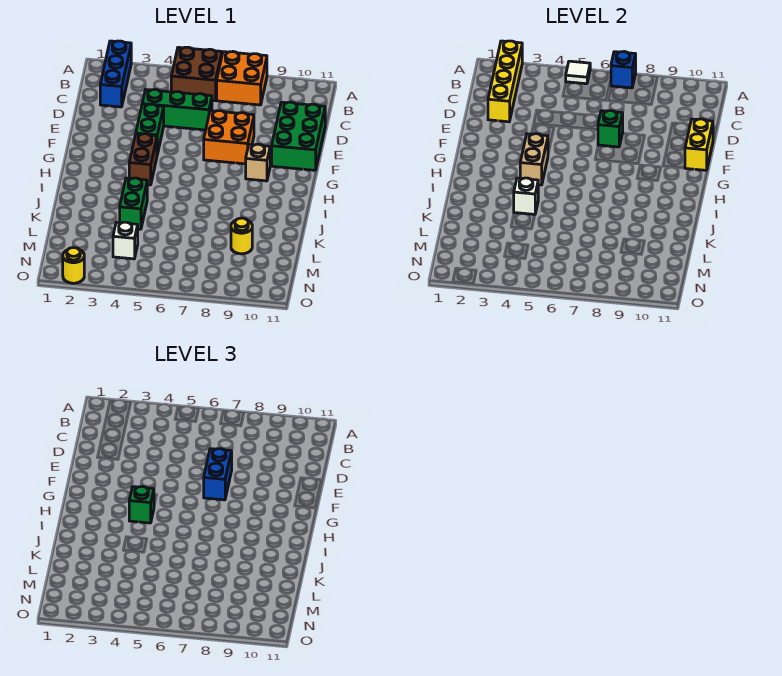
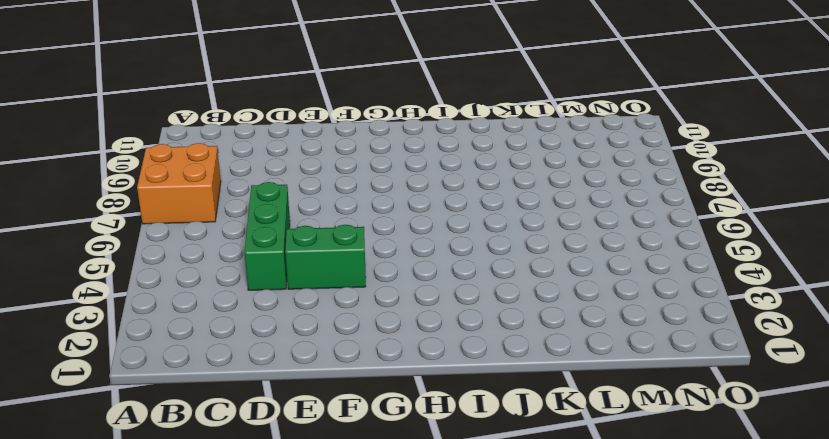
none -> blue 1x3 brick [100,41,131,107]
none -> brown 2x2 brick [171,47,222,101]
none -> green 2x3 brick [272,102,325,170]

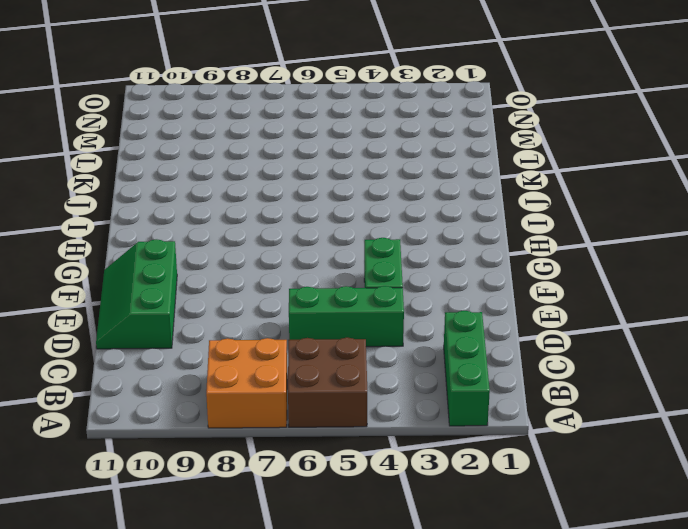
green 1x3 brick [444,311,490,426] -> blue 1x3 brick [100,41,131,107]
green 2x3 slope [96,239,177,349] -> green 2x3 brick [272,102,325,170]
none -> orange 2x2 brick [204,111,254,164]
none -> brown 1x2 brick [129,134,157,185]
none -> tan 1x1 brick [246,144,270,181]

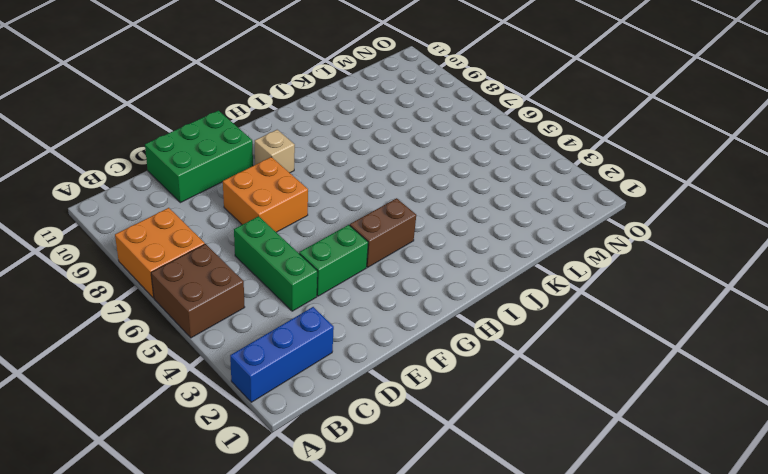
none -> green 1x2 brick [120,178,147,229]
none -> yellow 1x1 round brick [231,218,252,254]
none -> white 1x1 brick [113,222,138,259]

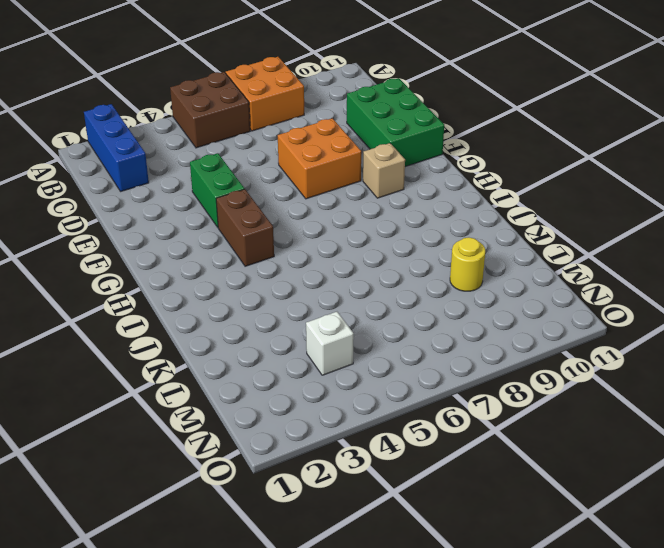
none -> green 1x3 brick [142,89,212,130]
none -> green 1x2 brick [120,178,147,229]
none -> yellow 1x1 round brick [63,248,84,283]

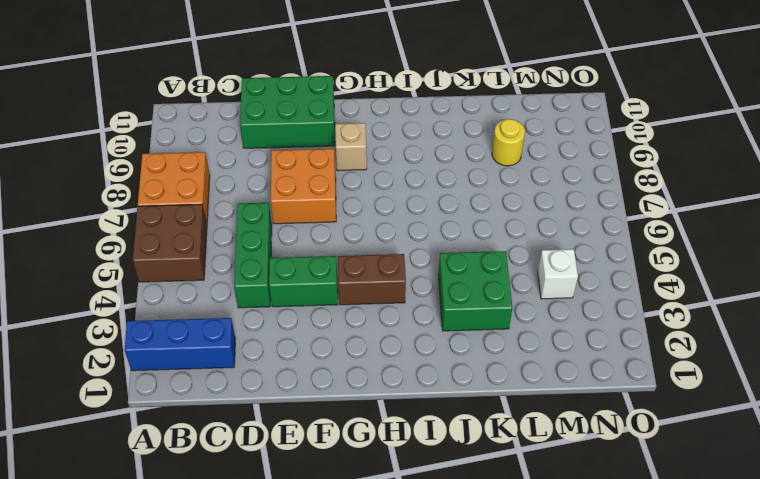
green 2x2 brick [438,251,512,331] -> green 1x2 brick [120,178,147,229]
none -> yellow 1x1 round brick [63,248,84,283]
none -> yellow 1x4 brick [488,41,522,122]
none -> white 1x1 tile [566,61,590,84]

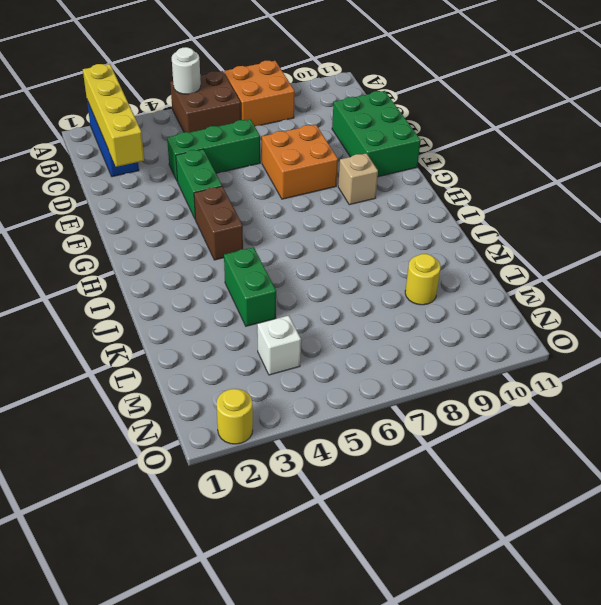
white 1x1 round brick [172,47,201,94] -> white 1x1 tile [566,61,590,84]
none -> blue 1x1 brick [611,52,636,88]
none -> green 1x1 brick [598,111,623,147]
none -> yellow 1x2 brick [685,119,713,170]

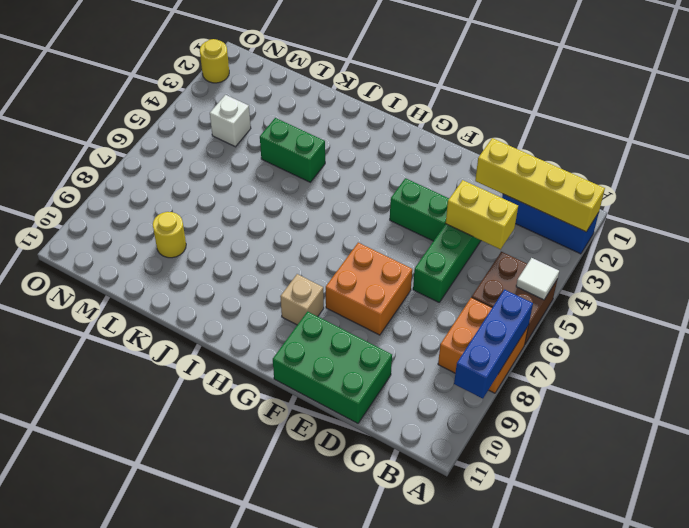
blue 1x3 brick [454,289,533,399] -> blue 1x1 brick [611,52,636,88]
yellow 1x2 brick [446,180,518,249] -> yellow 1x2 brick moved to [685,119,713,170]
none -> brown 1x2 brick [129,134,157,185]
none -> green 1x1 brick [598,111,623,147]
none -> tan 1x2 brick [520,134,548,185]

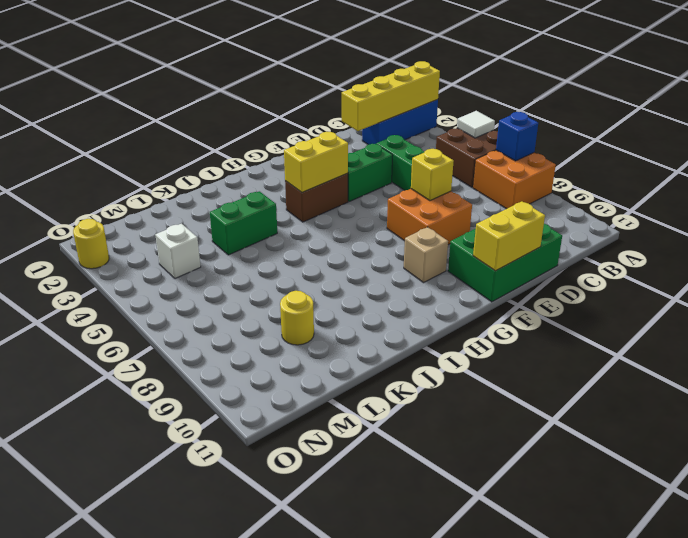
yellow 1x1 brick [411,149,454,201] -> green 1x1 brick [598,111,623,147]
yellow 1x2 brick [284,132,348,192] -> tan 1x2 brick [520,134,548,185]
none -> white 1x1 brick [514,178,538,214]
none -> blue 1x2 brick [204,449,232,500]
none -> green 1x1 brick [129,486,154,523]

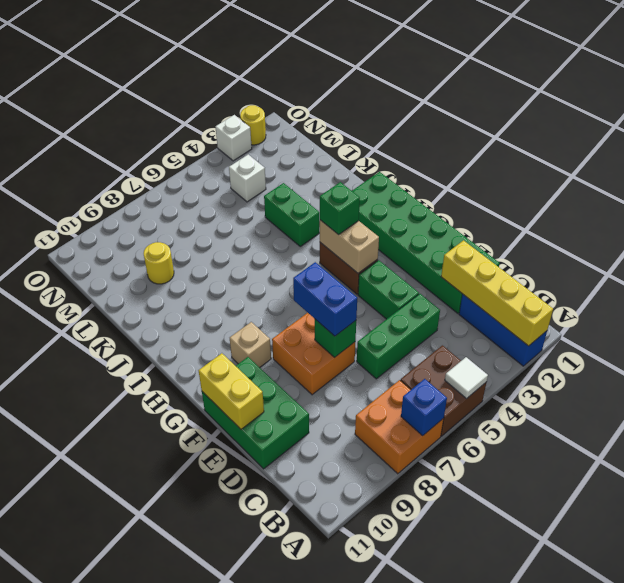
green 2x6 brick [352,172,500,313] -> none
white 1x1 brick [216,115,252,161] -> white 1x1 brick moved to [514,178,538,214]

